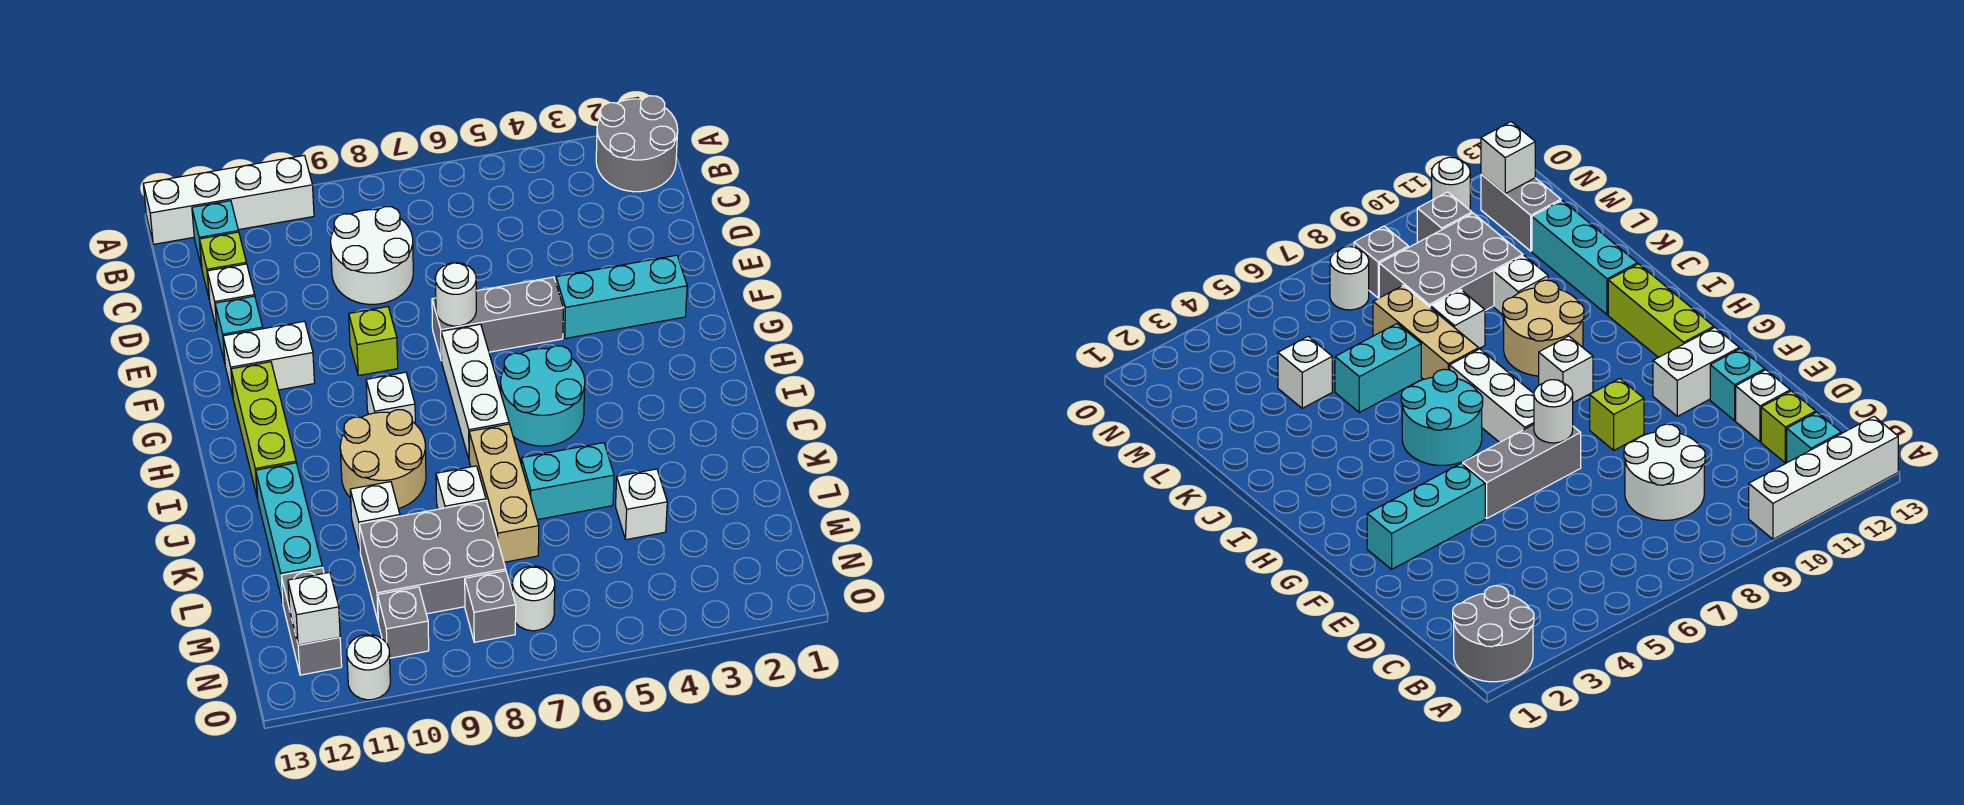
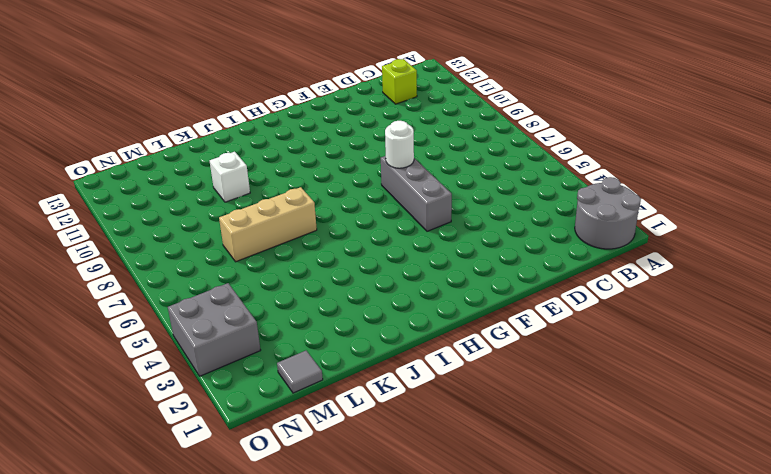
grey 1x1 tile [277,351,323,393] -> none
grey 2x2 brick [168,283,261,376] -> none
none -> white 1x4 brick [143,155,314,244]
none -> cyan 1x1 brick [192,201,239,268]
none -> white 2x2 round brick [331,207,413,304]
none -> white 1x1 brick [207,264,255,330]

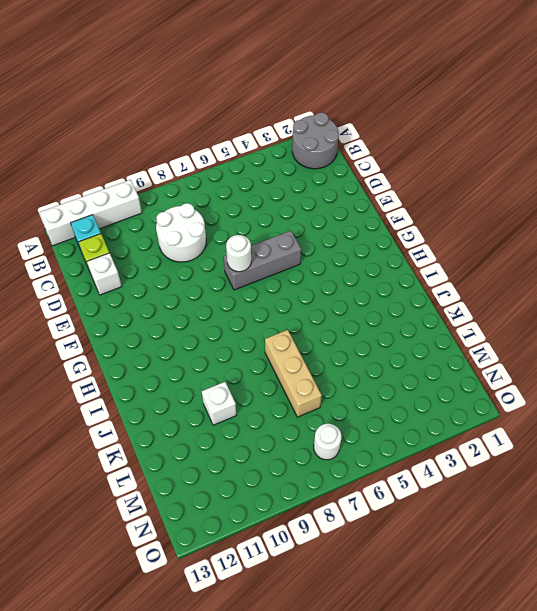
none -> cyan 1x1 brick [215,296,263,363]
none -> cyan 1x3 brick [556,255,687,339]
none -> lime 1x1 brick [349,307,398,376]
none -> white 1x2 brick [223,321,315,396]

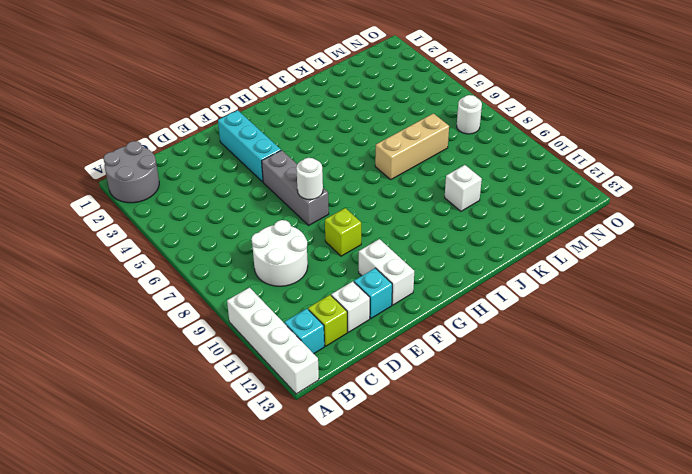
none -> white 1x3 brick [441,324,509,459]
none -> lime 1x3 brick [231,362,296,499]
none -> cyan 2x2 round brick [501,346,585,446]
none -> white 1x1 brick [366,372,415,423]

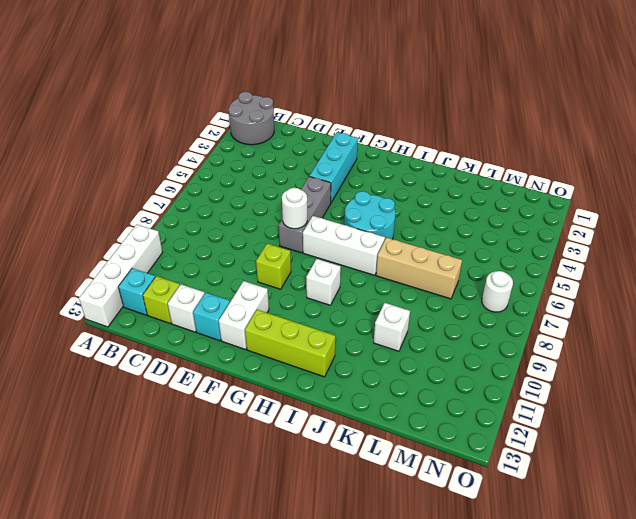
none -> white 2x2 round brick [331,207,413,304]
none -> tan 2x2 round brick [340,410,426,509]
none -> cyan 1x3 brick [256,463,322,602]
none -> cyan 1x2 brick [521,443,614,520]

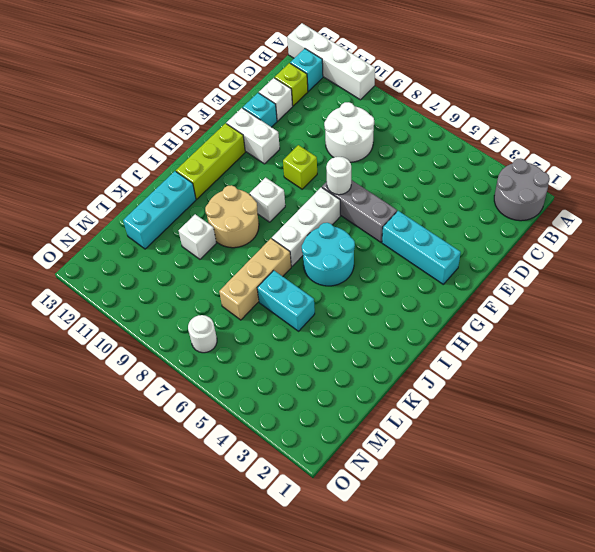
none -> white 1x1 brick [436,466,486,509]
none -> white 1x1 brick [616,469,667,540]
none -> grey 2x3 brick [359,501,506,623]
none -> grey 1x2 brick [281,568,342,675]

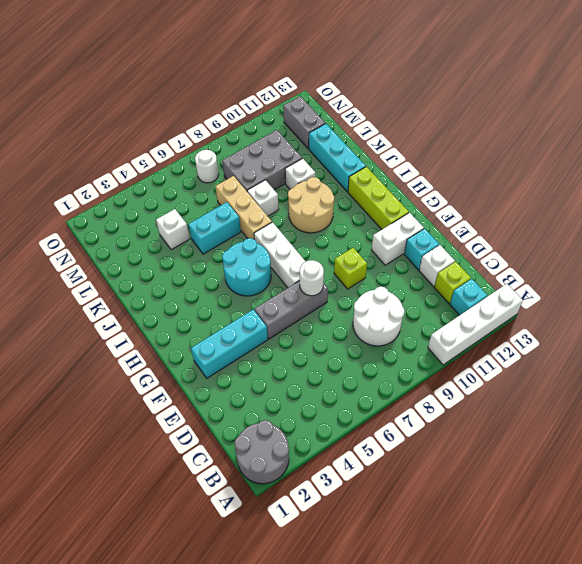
none -> white 1x1 brick [366,372,415,423]
none -> grey 1x1 brick [465,571,516,642]
none -> grey 1x1 brick [378,587,429,658]
none -> white 1x1 round brick [347,635,390,700]

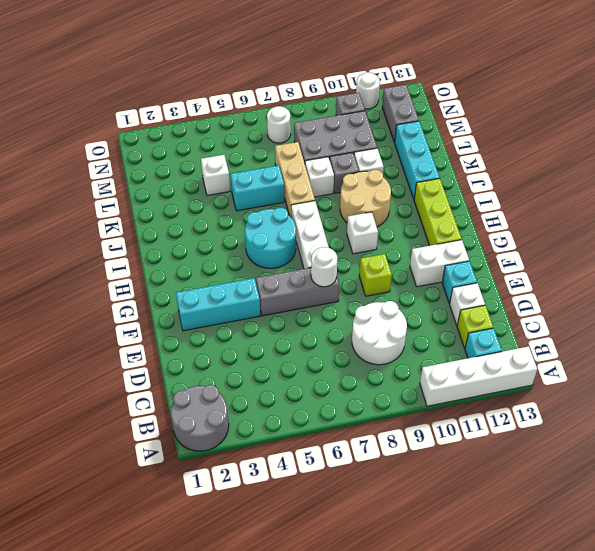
grey 1x1 brick [330,153,359,193] -> grey 1x1 brick moved to [465,571,516,642]
none -> white 1x1 brick [288,572,340,645]

